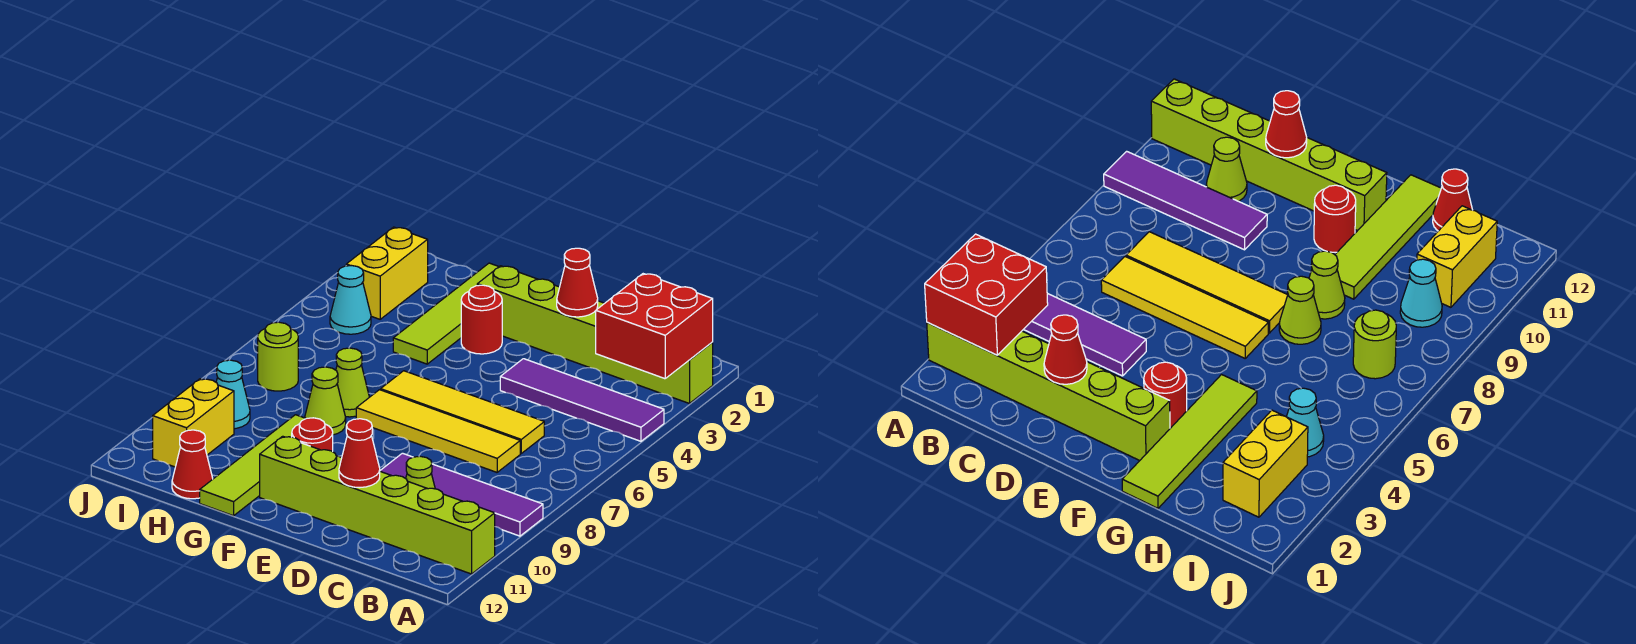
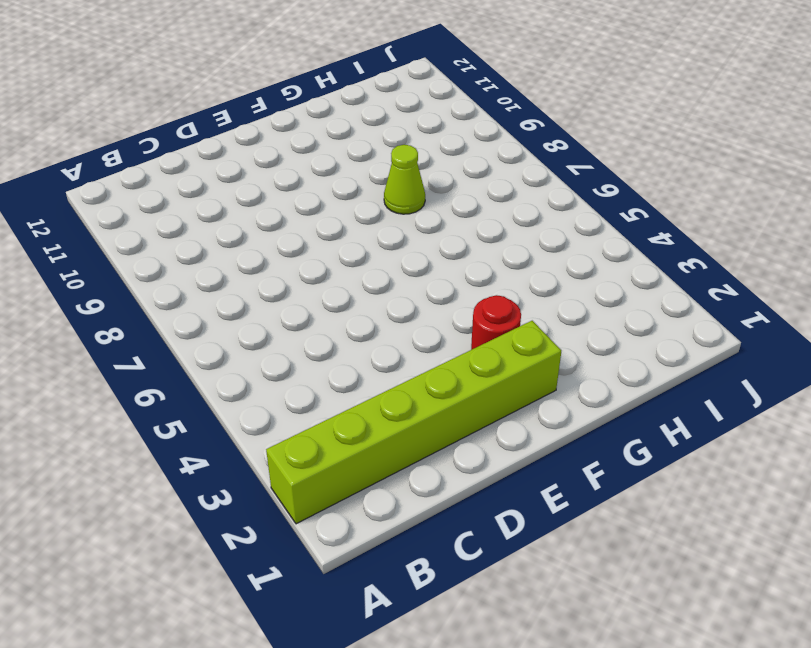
none -> purple 1x4 tile [500,359,664,441]
none -> purple 1x4 tile [380,453,543,536]
none -> lime 1x6 brick [260,436,495,574]

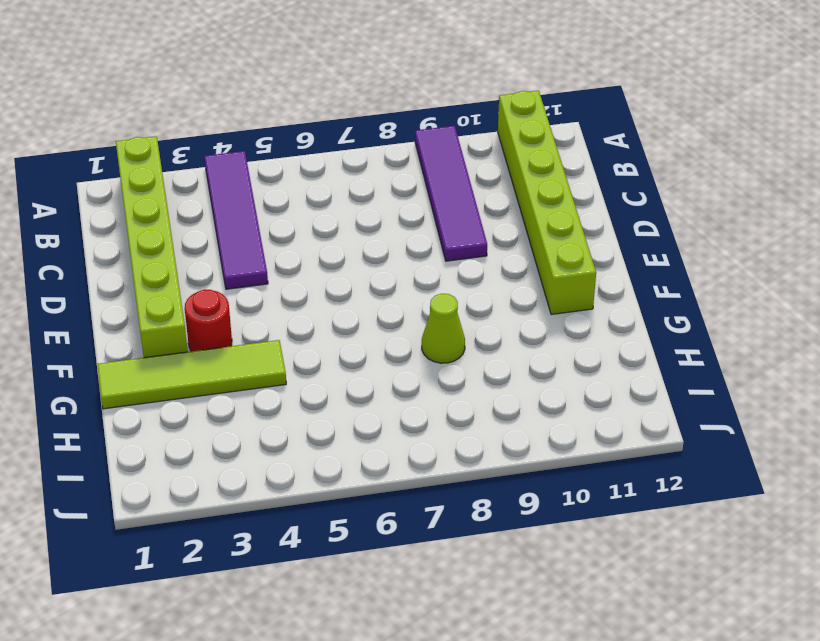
none -> yellow 1x4 tile [381,371,544,453]
none -> yellow 1x4 tile [356,390,520,472]
none -> lime 1x1 cone [406,456,435,489]

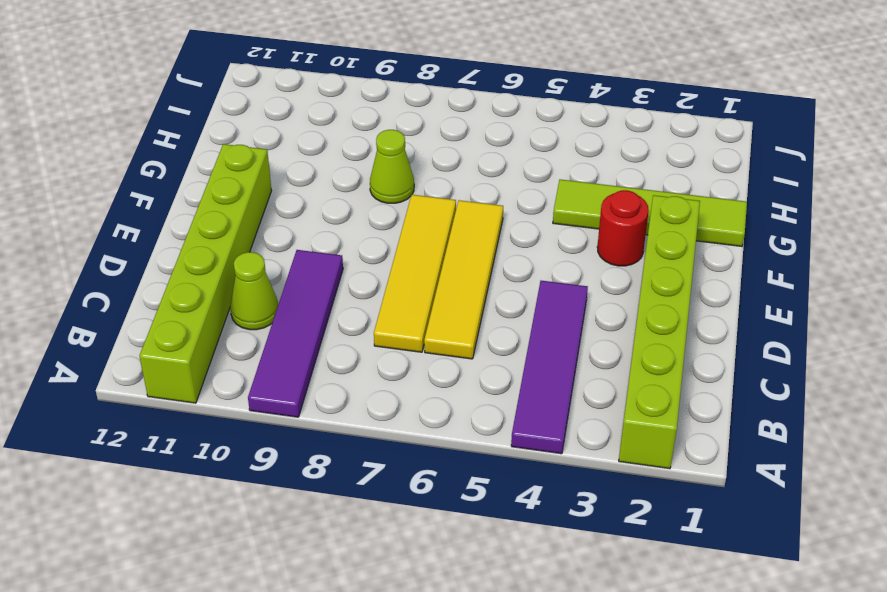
none -> red 1x1 round brick [292,418,333,452]
none -> lime 1x1 cone [336,348,369,417]
none -> lime 1x4 tile [200,415,306,516]

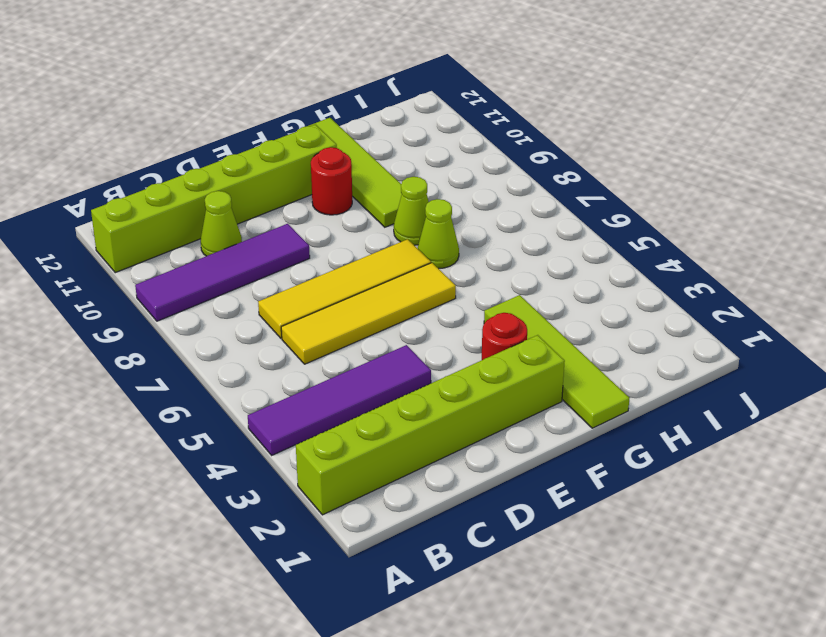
none -> red 1x1 cone [172,430,213,499]
none -> yellow 1x2 brick [346,227,428,319]
none -> cyan 1x1 cone [330,266,371,334]

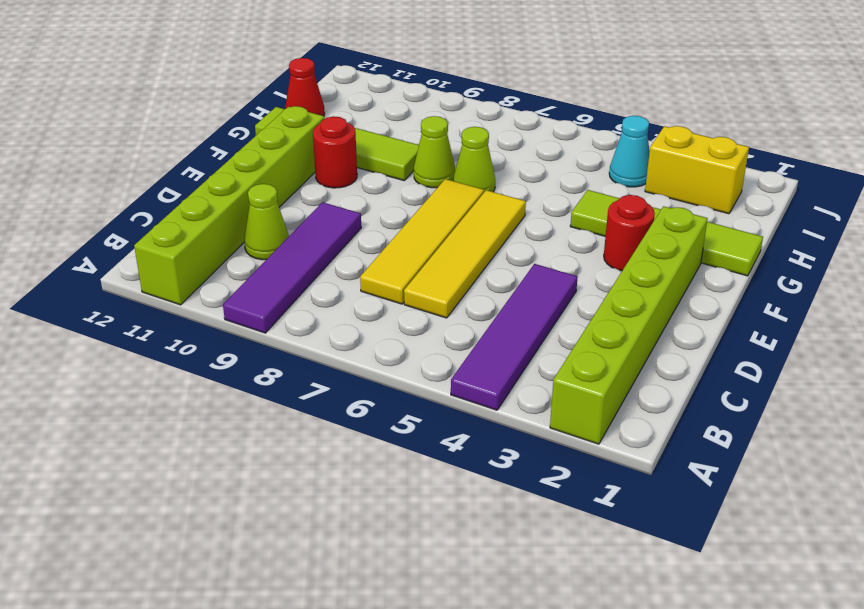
none -> lime 1x1 round brick [258,322,298,391]
none -> cyan 1x1 cone [216,360,250,429]
none -> yellow 1x2 brick [153,379,234,467]

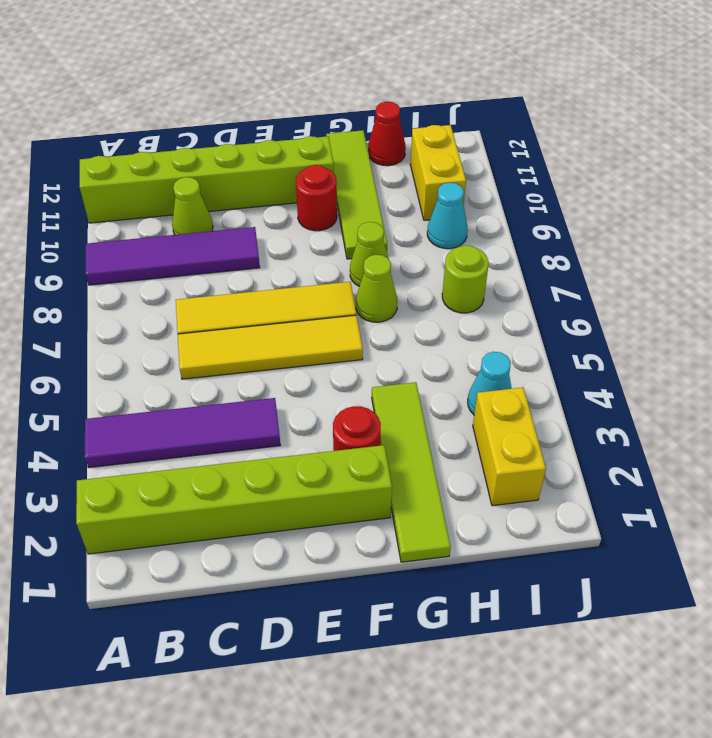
none -> red 2x2 brick [596,274,713,379]
none -> red 1x1 cone [557,248,598,317]
none -> red 1x1 cone [339,419,380,488]

